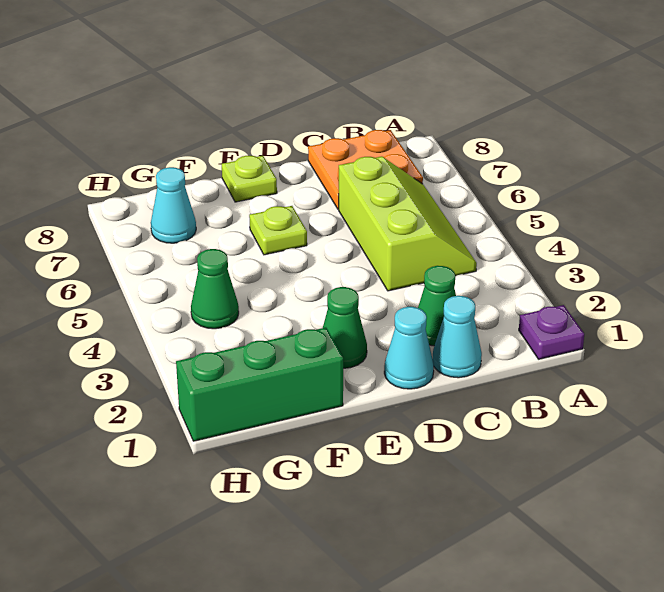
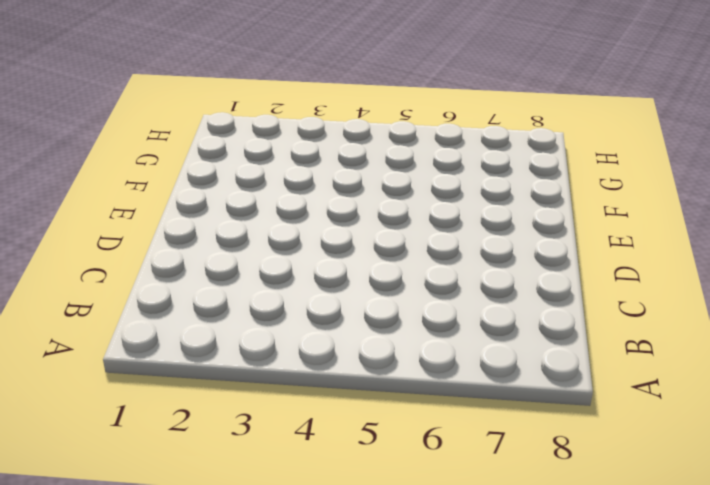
none -> purple 1x1 plate [519,305,584,359]
none -> lime 2x3 slope [339,156,477,291]
none -> orange 2x2 plate [308,130,423,209]

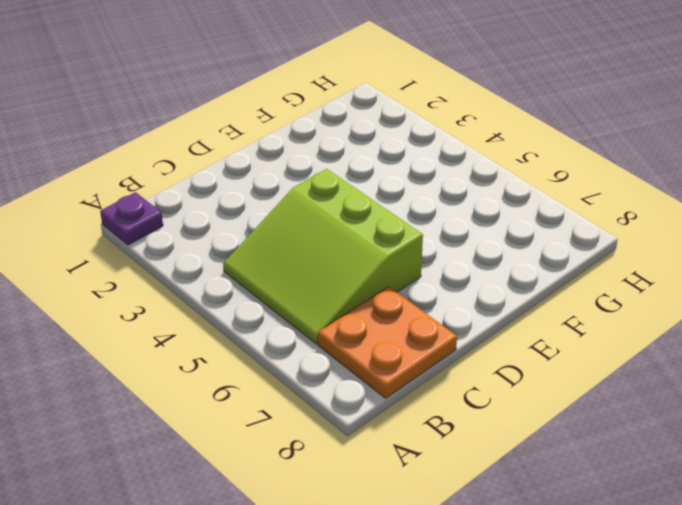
lime 3x3 slope [223,169,423,344] -> lime 2x3 slope [339,156,477,291]
none -> cyan 1x1 cone [433,296,482,378]
none -> green 1x1 cone [418,266,456,346]
none -> cyan 1x1 cone [384,307,434,389]

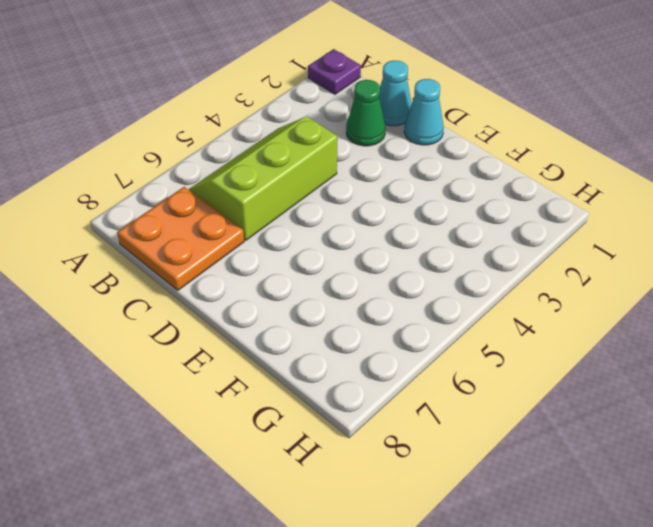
none -> green 1x1 cone [323,287,367,368]
none -> lime 1x1 plate [249,206,307,255]
none -> lime 1x1 plate [222,156,277,202]

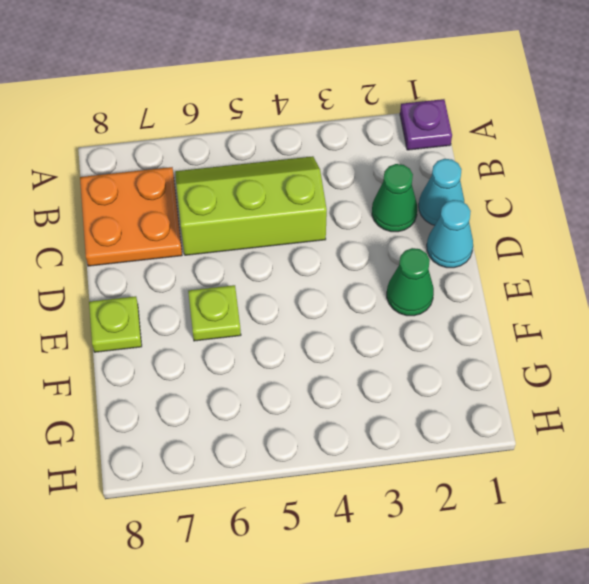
none -> green 1x3 brick [176,328,343,441]
none -> green 1x1 cone [191,249,239,329]
none -> cyan 1x1 cone [151,167,196,243]

